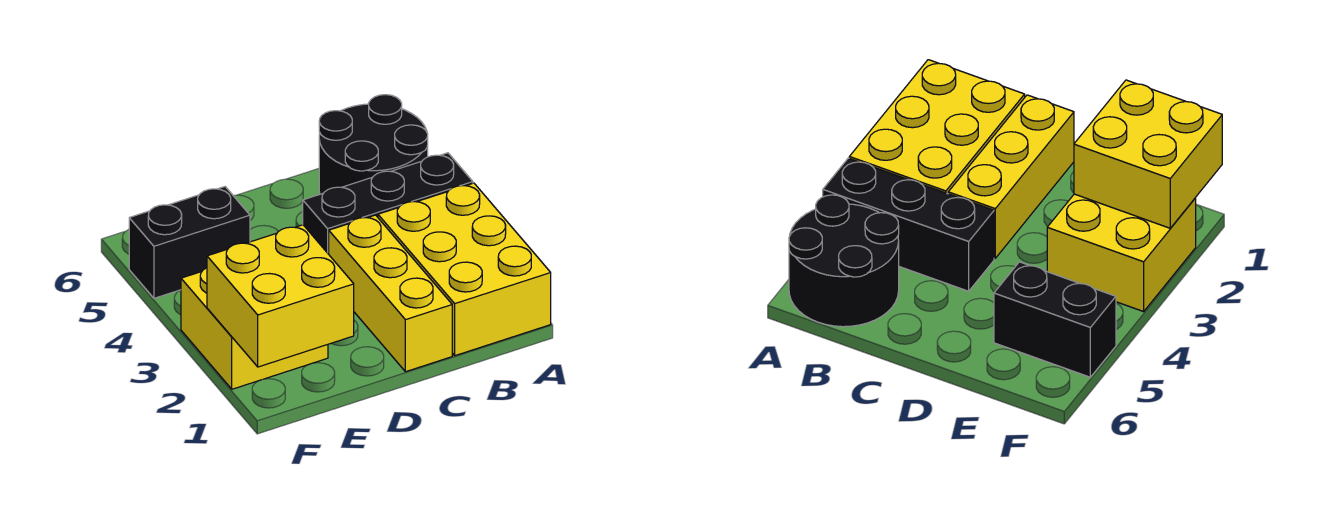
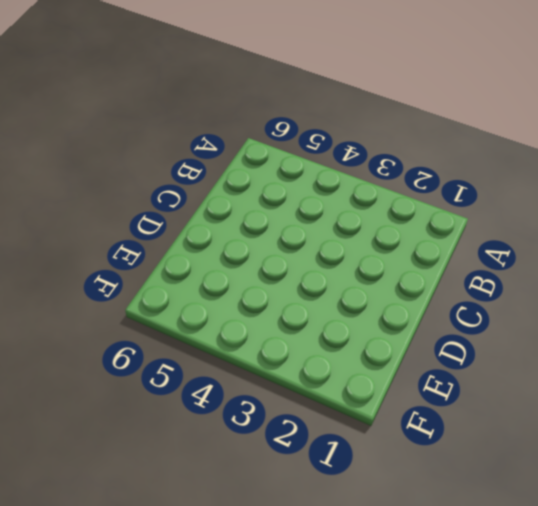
none -> yellow 2x3 brick [378,183,551,356]
none -> black 1x3 brick [303,153,473,254]

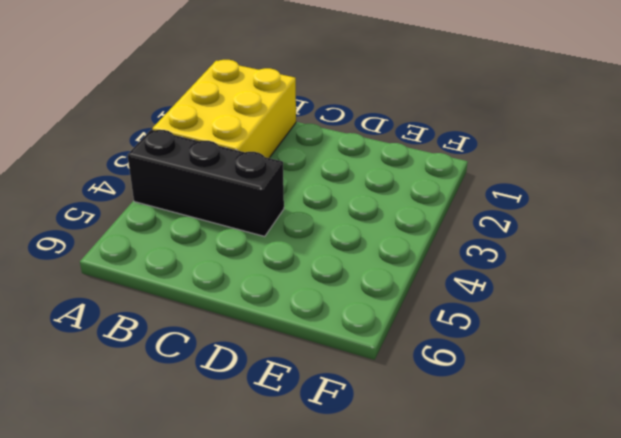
none -> black 2x2 round brick [319,95,428,194]
none -> yellow 1x3 brick [329,215,452,372]

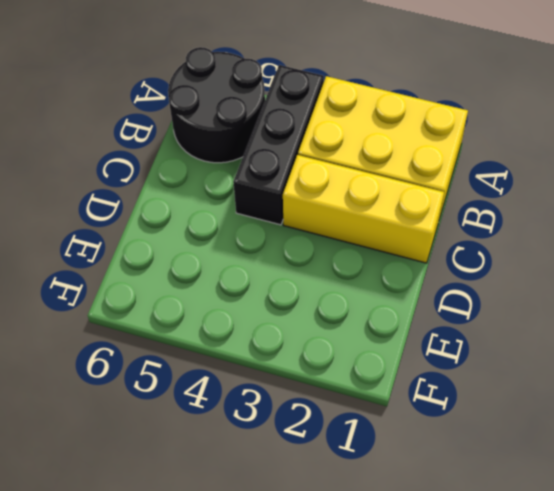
none -> yellow 2x2 brick [181,268,328,389]
none -> black 1x2 brick [129,187,250,298]

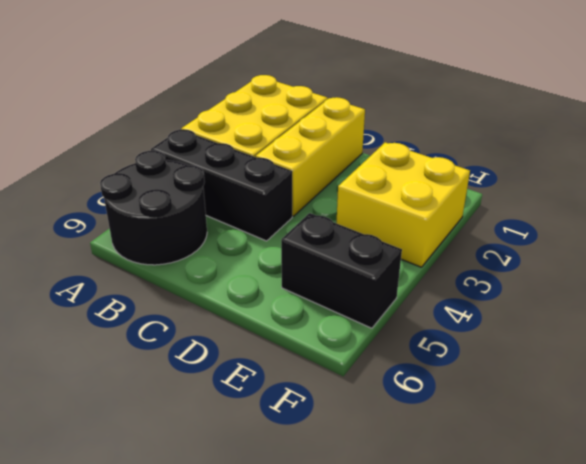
none -> yellow 2x2 brick [207,225,354,367]

